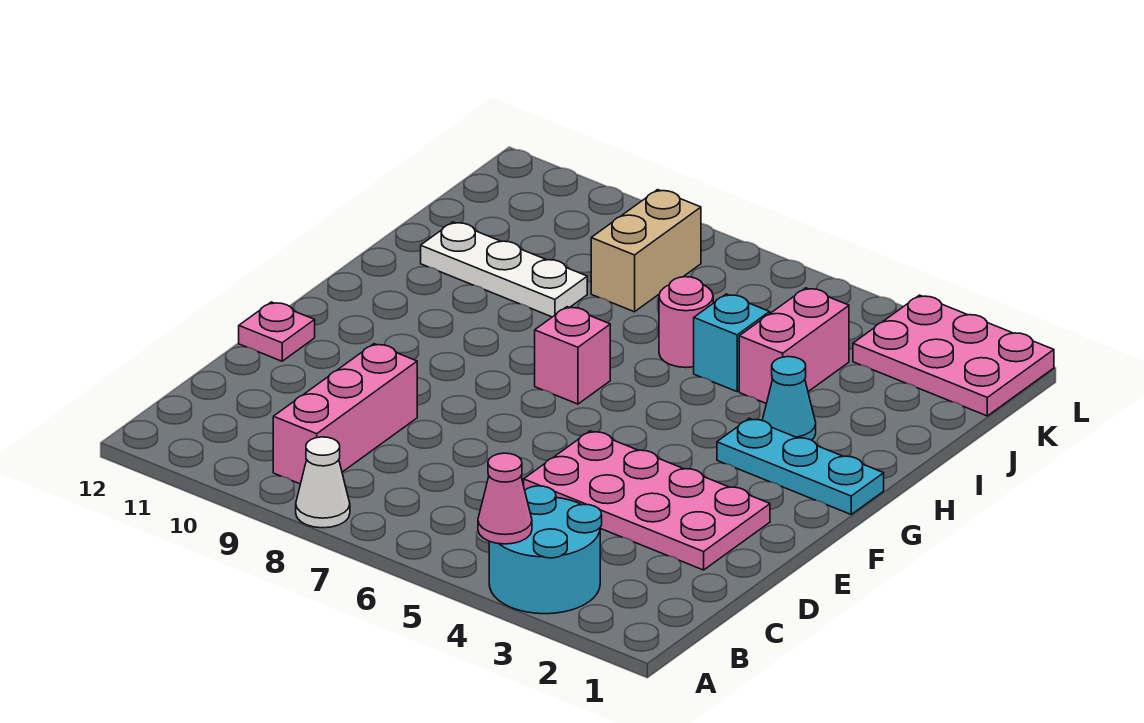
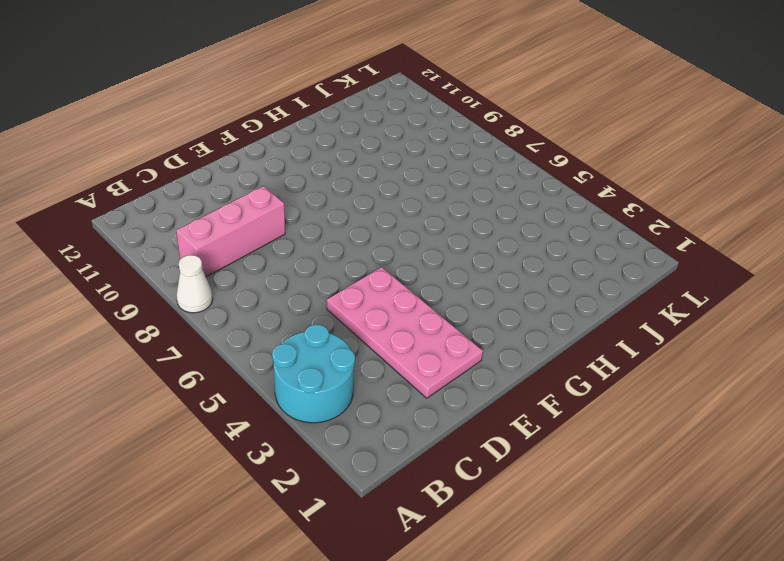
none -> pink 1x1 plate [239,302,315,361]
none -> cyan 1x3 plate [717,418,884,514]
none -> pink 1x1 brick [535,307,610,404]

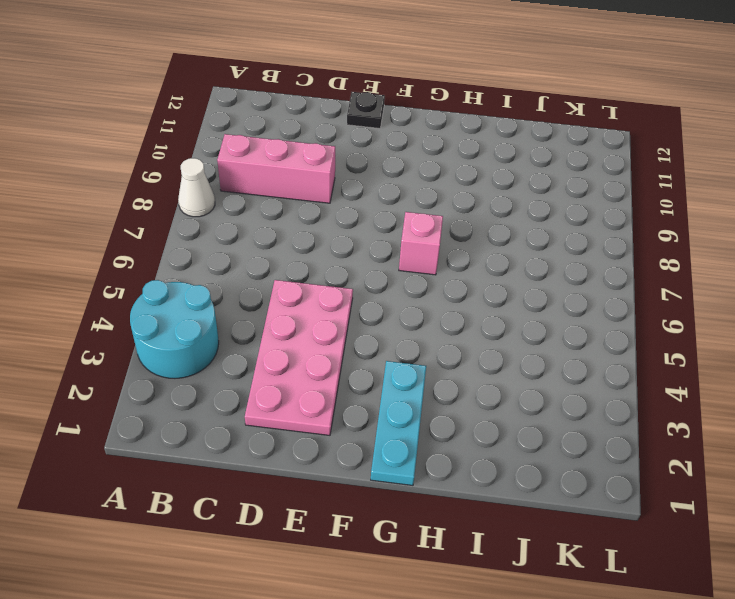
black 1x1 plate [347,92,385,128] -> pink 1x1 plate [239,302,315,361]
none -> cyan 1x1 cone [762,357,816,440]
none -> pink 1x2 brick [739,288,849,404]
none -> cyan 1x1 brick [694,294,770,392]

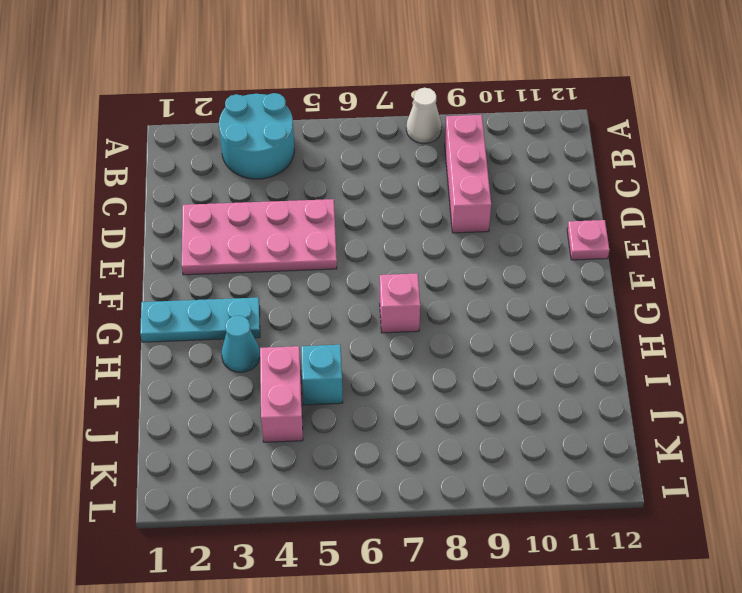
none -> pink 1x1 round brick [659,277,713,368]
none -> white 1x3 plate [421,222,587,317]
none -> tan 1x2 brick [591,190,701,312]

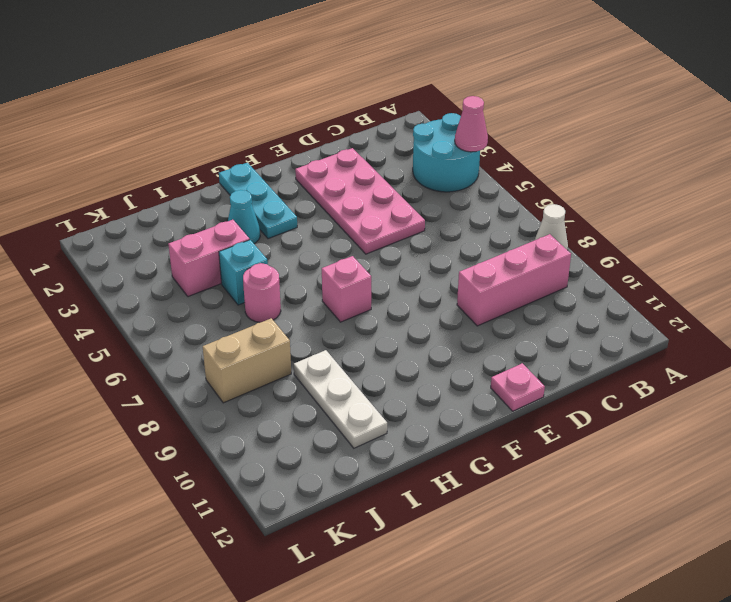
none -> pink 2x3 plate [853,295,1054,416]

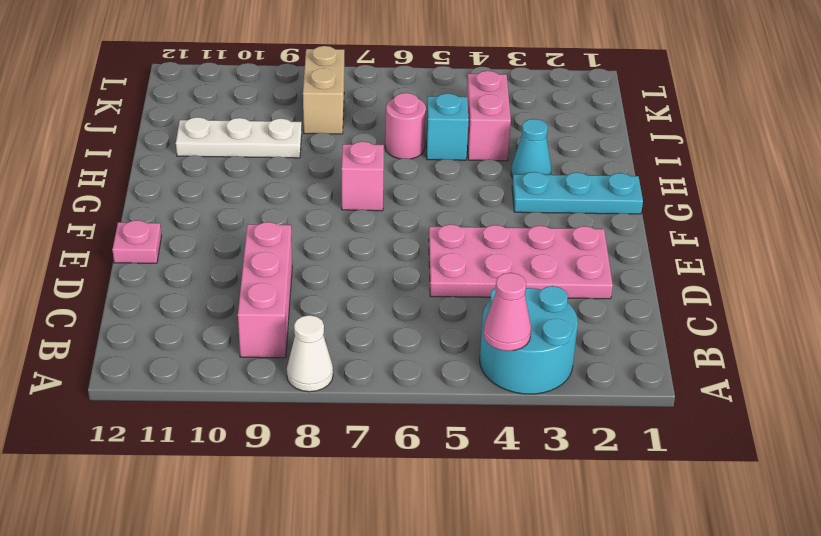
none -> pink 2x3 plate [853,295,1054,416]

